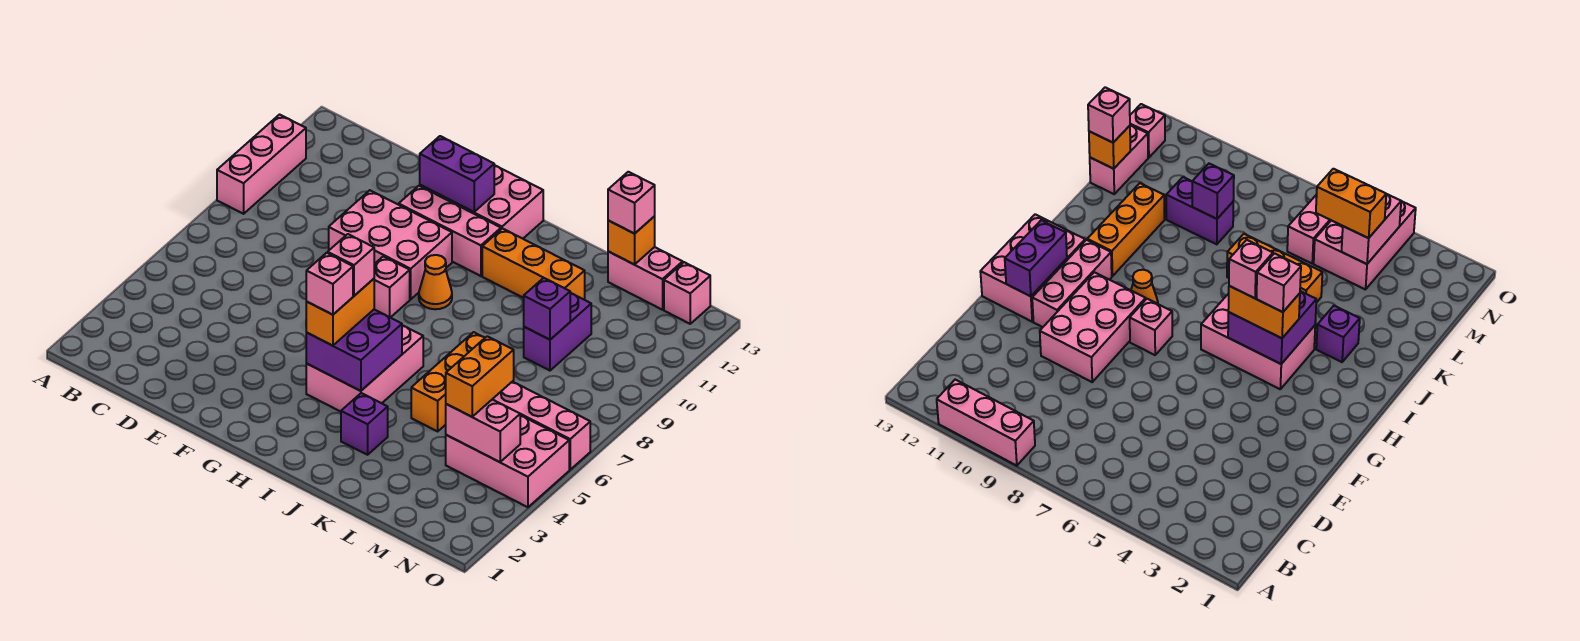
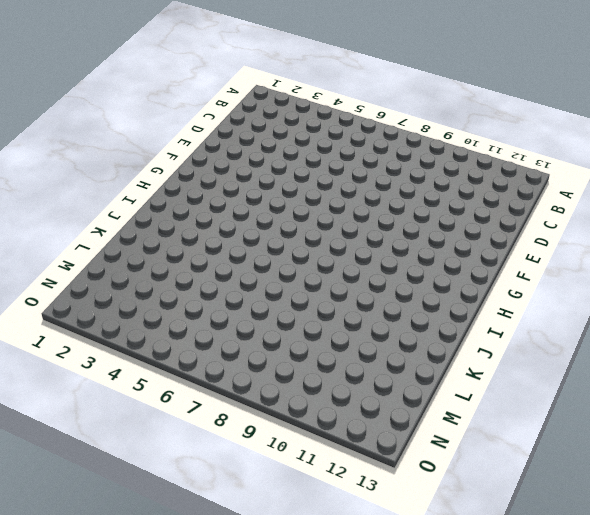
none -> pink 1x3 brick [217,115,306,214]
none -> pink 2x3 brick [329,190,452,299]
none -> pink 1x3 brick [399,186,501,276]

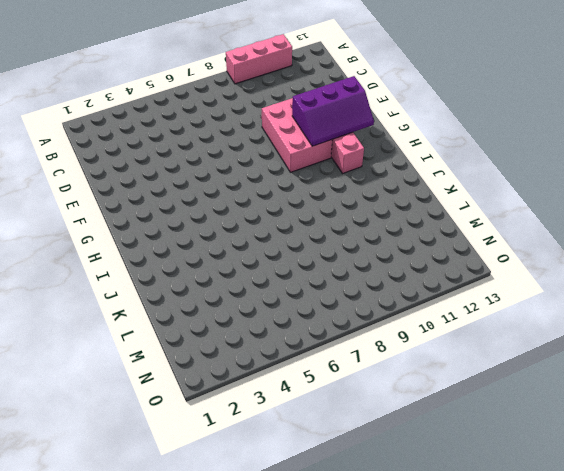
purple 2x3 slope [292,76,374,146] -> purple 1x2 brick [420,136,494,212]
none -> pink 2x3 brick [420,165,543,239]
none -> pink 1x1 brick [374,256,410,318]
none -> pink 2x3 brick [306,325,423,412]

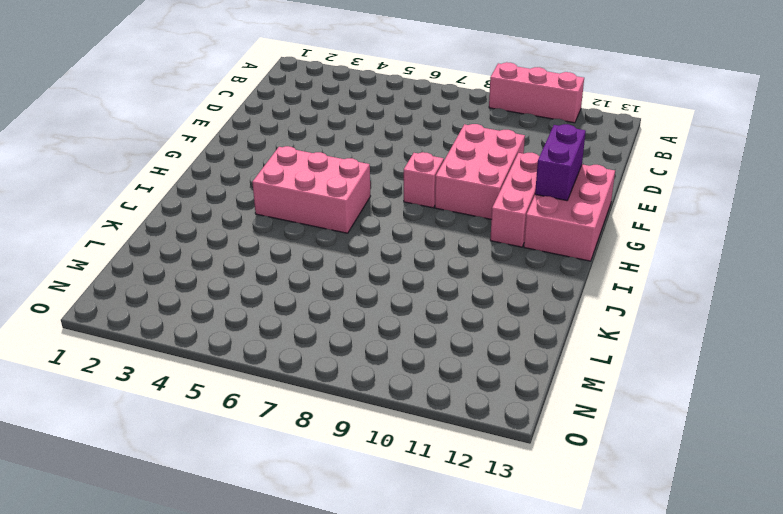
none -> orange 1x1 cone [419,255,452,309]
none -> orange 1x3 brick [482,229,585,300]
none -> purple 1x1 brick [341,393,388,455]

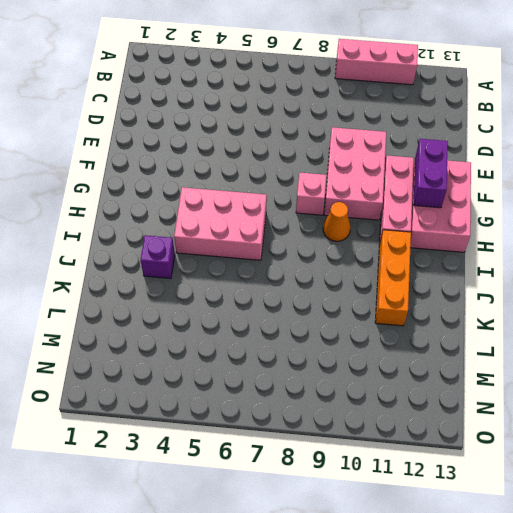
none -> orange 1x3 brick [411,332,484,431]
none -> purple 1x2 brick [524,293,591,371]
none -> pink 1x2 brick [608,247,683,310]

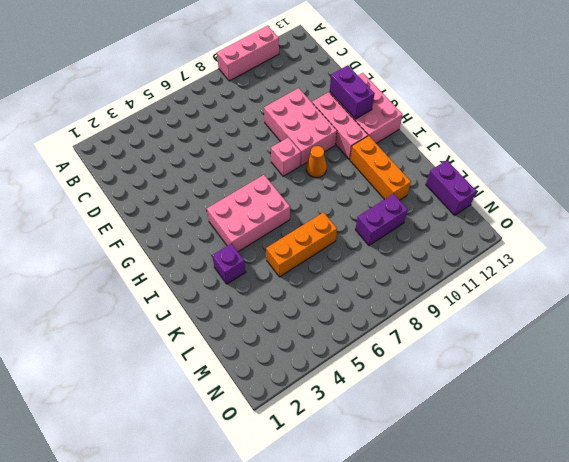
purple 1x2 brick [426,160,476,215] -> pink 1x2 brick [608,247,683,310]
none -> pink 2x3 brick [446,415,569,507]
none -> pink 1x3 brick [493,382,590,470]
none -> pink 1x1 brick [664,262,710,324]

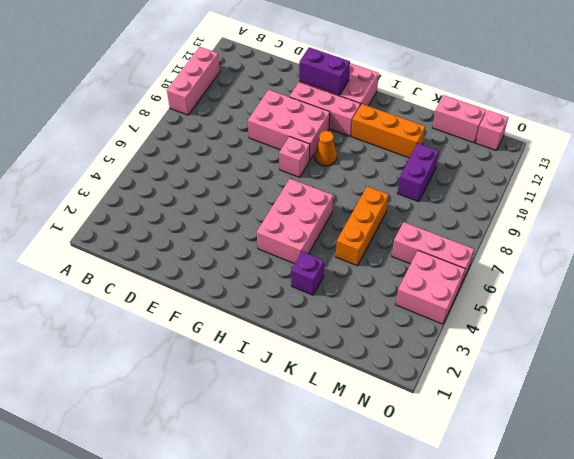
pink 2x2 brick [396,250,465,324] -> pink 2x3 brick [446,415,569,507]
none -> purple 2x2 brick [306,310,402,391]
none -> purple 1x1 brick [524,278,570,340]
none -> orange 1x1 brick [608,216,655,265]

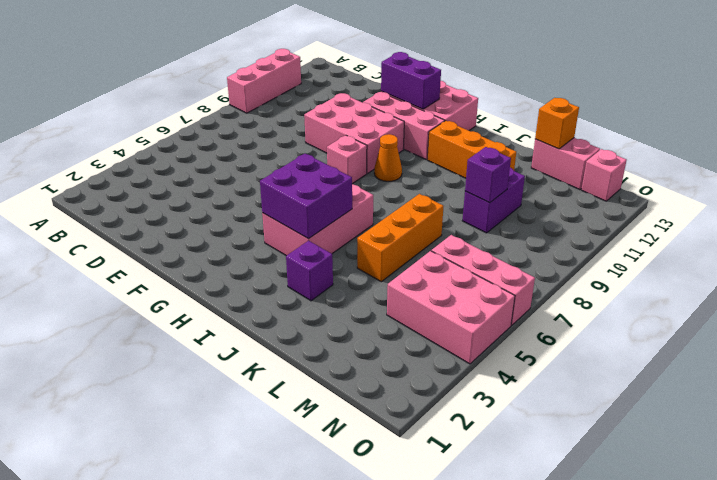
none -> pink 1x2 brick [446,399,520,462]
none -> orange 1x2 brick [306,279,374,346]
none -> pink 1x1 brick [608,172,655,234]

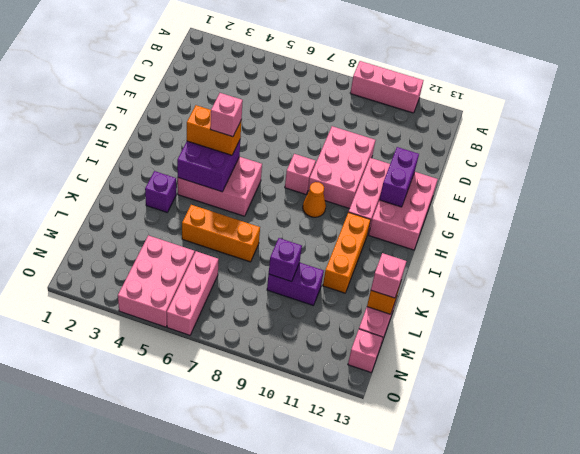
none -> pink 1x2 brick [446,399,520,462]
none -> orange 1x2 brick [446,336,514,417]
none -> pink 1x1 brick [306,253,353,315]

